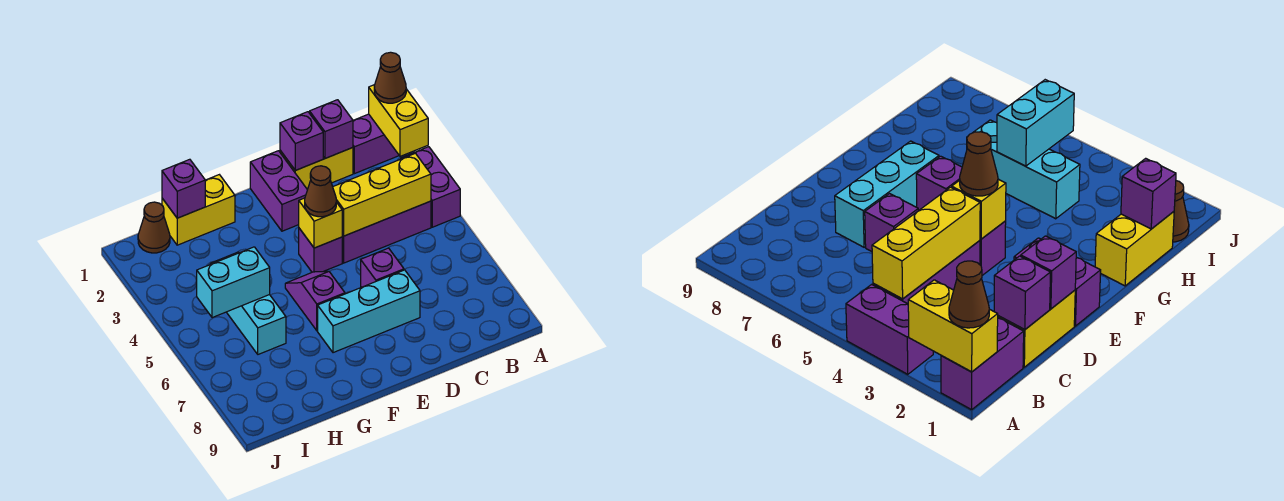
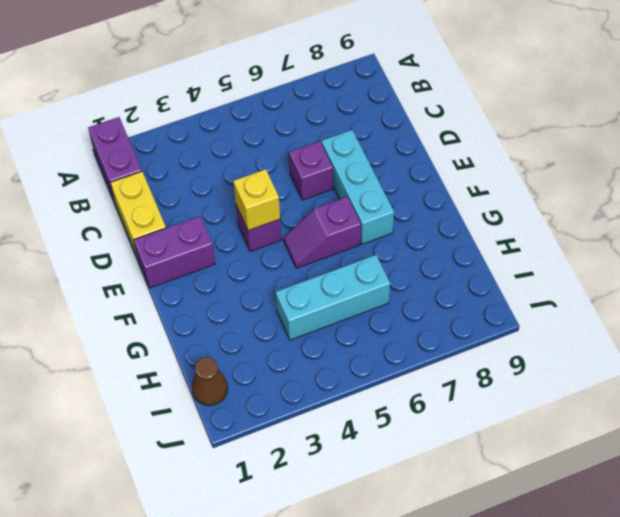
none -> purple 1x2 brick [401,147,460,227]
none -> purple 1x3 brick [342,201,431,263]
none -> yellow 1x2 brick [162,175,235,245]

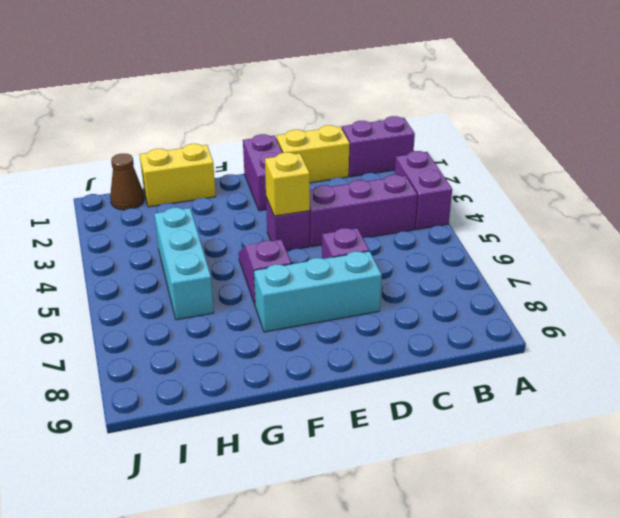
none -> yellow 1x2 brick [369,85,428,156]
none -> yellow 1x3 brick [333,153,431,236]
none -> purple 1x1 brick [310,100,353,158]

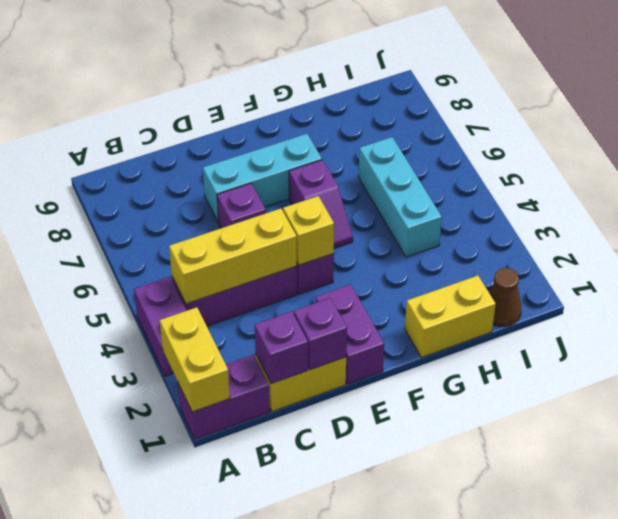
none -> purple 1x1 brick [162,159,205,218]
none -> cyan 1x2 brick [197,247,270,318]
none -> brown 1x1 cone [374,52,406,103]

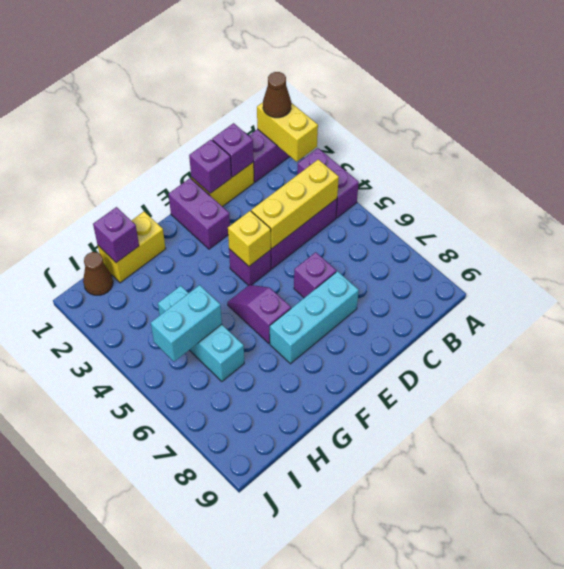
none -> brown 1x1 cone [305,166,336,217]

